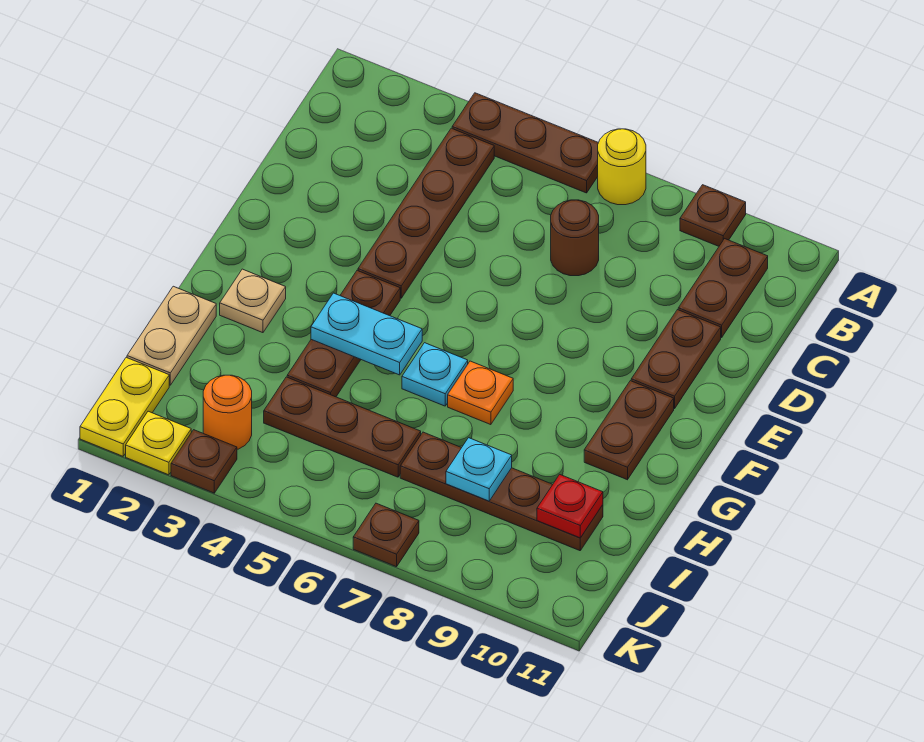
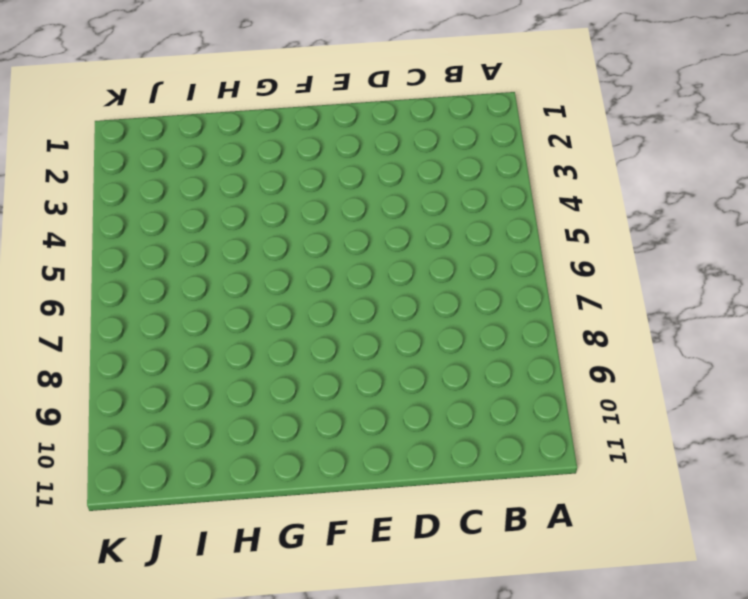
none -> brown 1x3 plate [452,93,598,193]
none -> yellow 1x1 round brick [598,129,646,205]
none -> brown 1x1 plate [680,185,746,246]

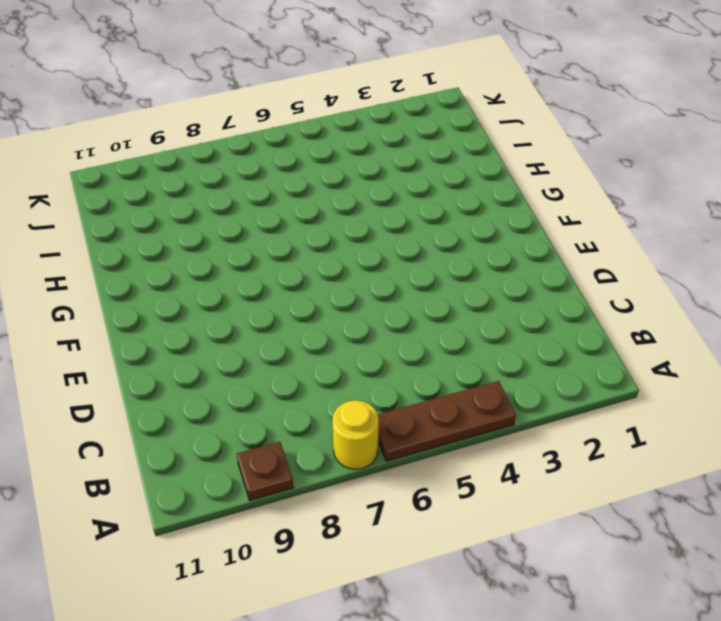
none -> brown 1x4 plate [358,128,494,298]
none -> brown 1x2 plate [678,239,768,337]
none -> brown 1x1 round brick [551,200,599,276]

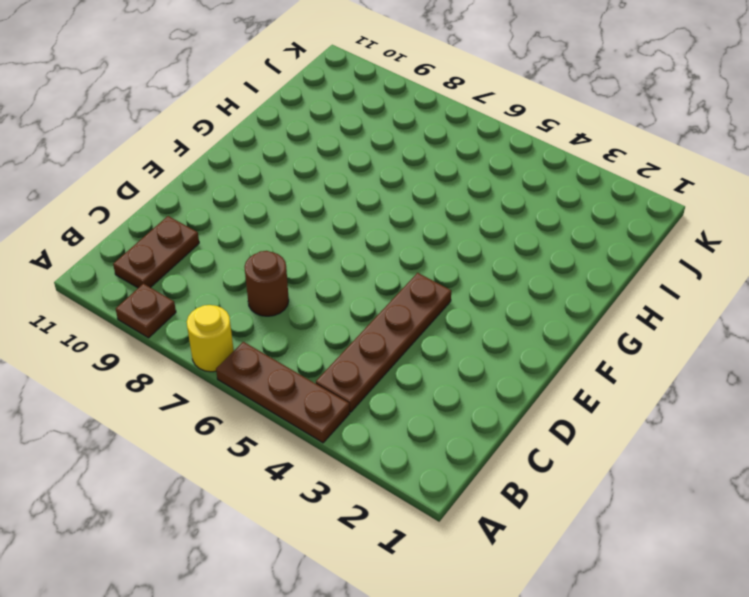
none -> brown 1x2 plate [631,310,721,409]
none -> brown 1x3 plate [287,271,400,397]
none -> brown 1x2 plate [584,381,674,480]

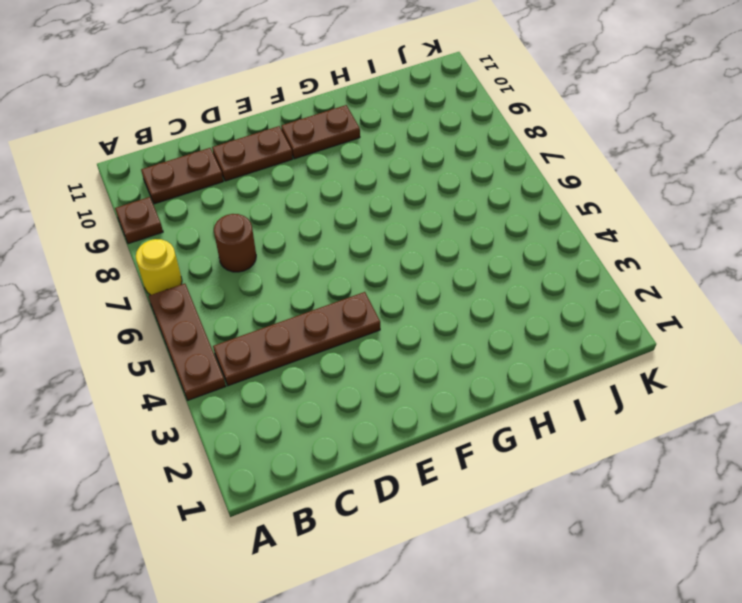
none -> brown 1x3 plate [287,271,400,397]
none -> tan 1x1 plate [220,269,286,333]
none -> cyan 1x1 plate [402,343,468,406]

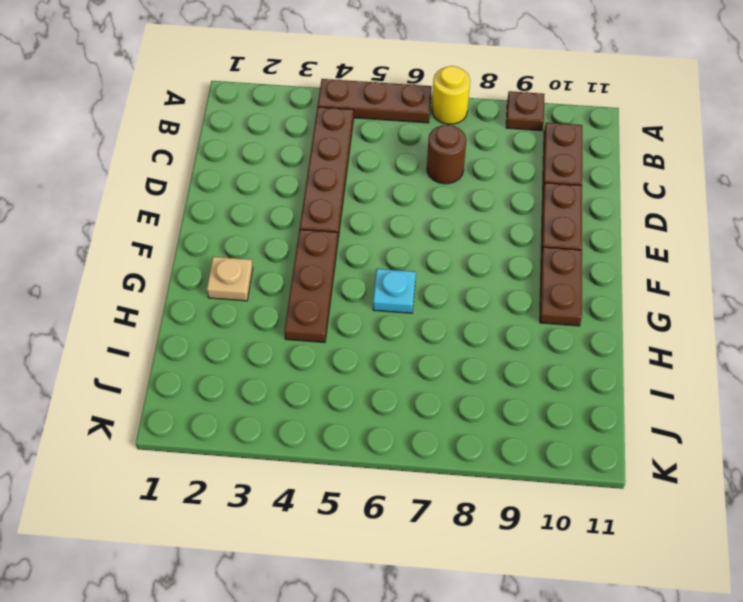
none -> orange 1x1 plate [448,361,513,425]
none -> tan 1x2 plate [127,286,216,385]
none -> brown 1x3 plate [264,377,421,477]

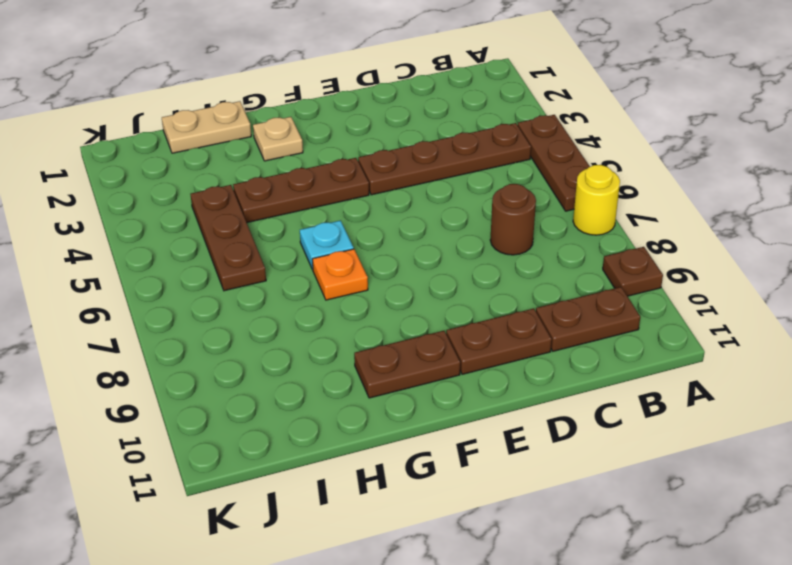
none -> brown 1x4 plate [400,432,603,551]
none -> yellow 1x2 plate [80,358,169,456]
none -> orange 1x1 round brick [203,375,252,449]

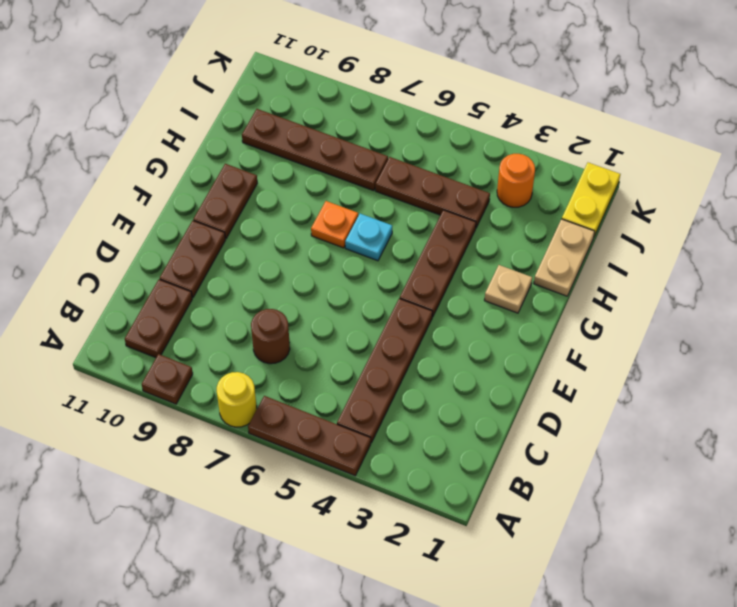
none -> yellow 1x1 plate [126,411,191,475]
none -> brown 1x1 plate [171,430,237,493]
none -> brown 1x1 plate [353,503,419,567]

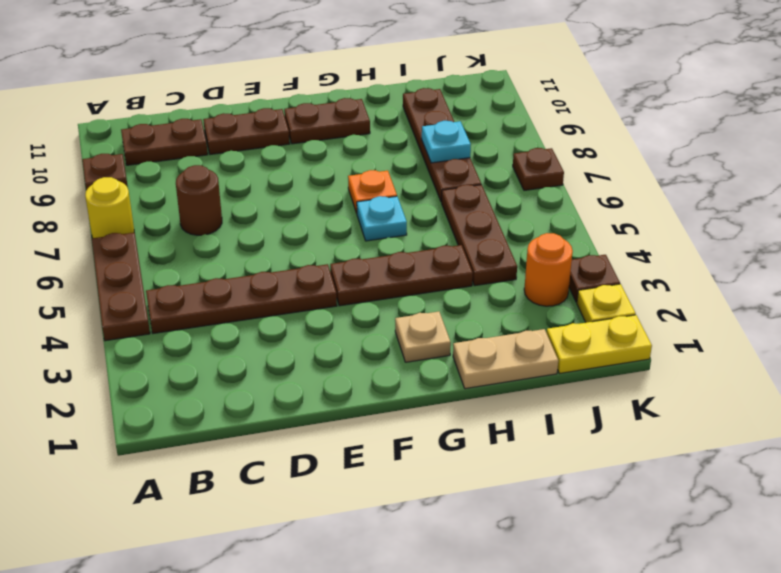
none -> cyan 1x2 plate [311,293,422,375]
none -> red 1x1 plate [537,474,603,538]

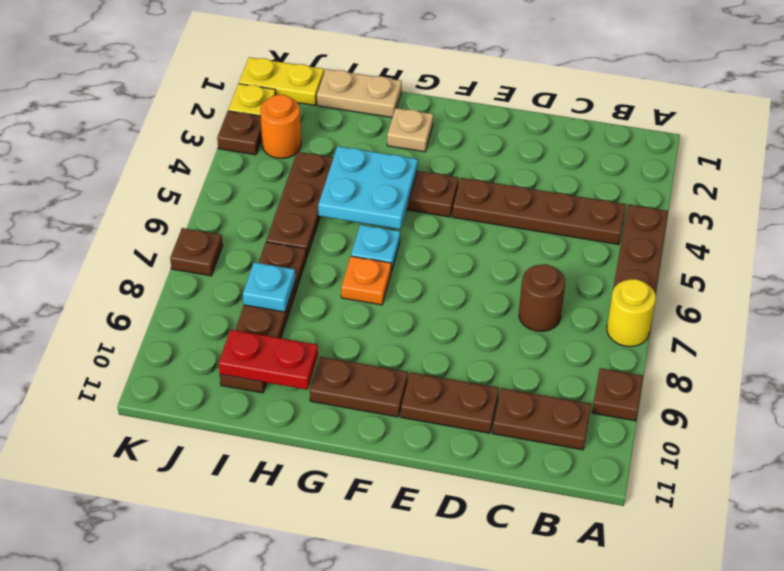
cyan 2x2 plate [318,146,418,229] -> cyan 1x2 plate [311,293,422,375]
red 1x2 plate [219,330,318,390] -> red 1x1 plate [537,474,603,538]

